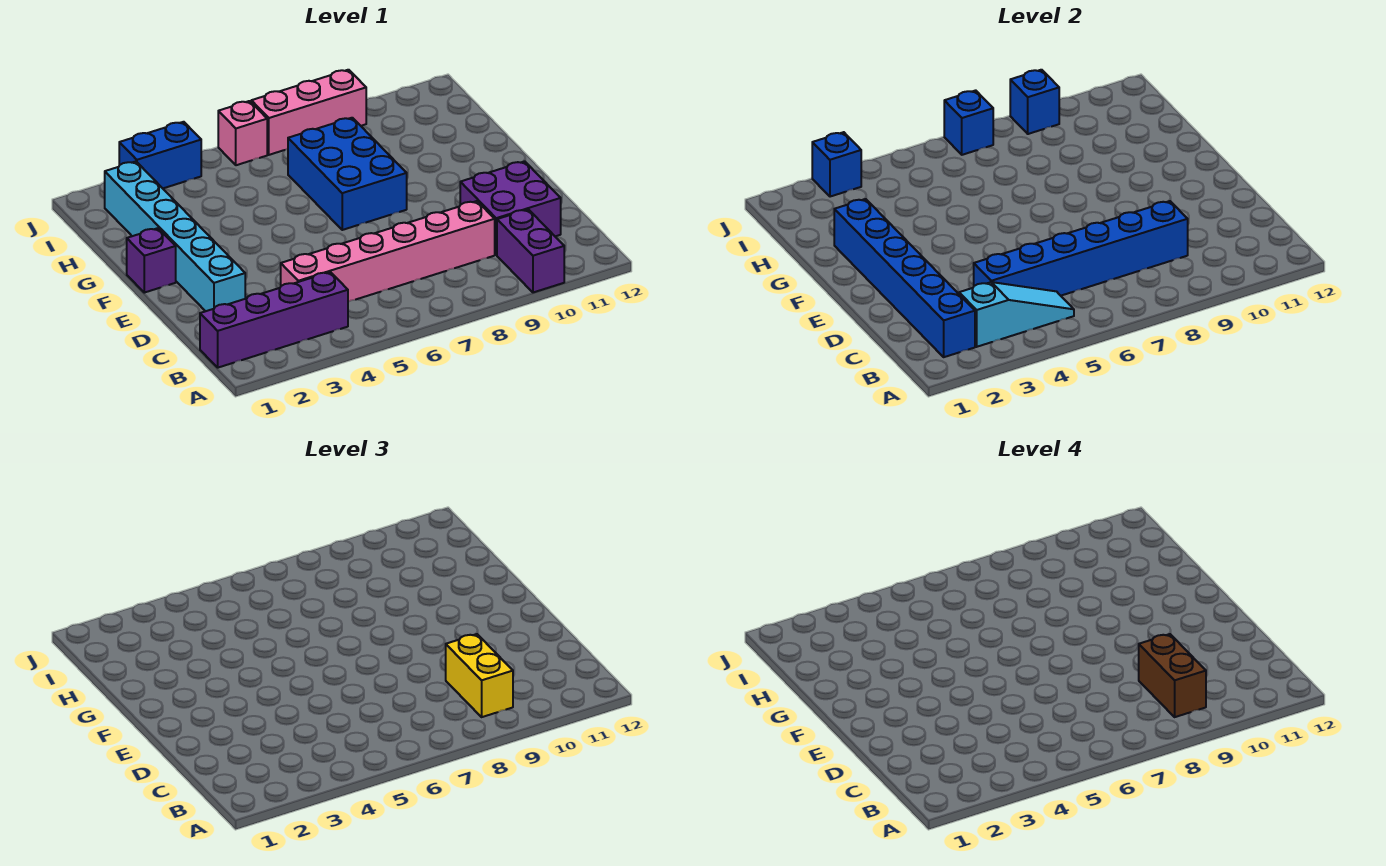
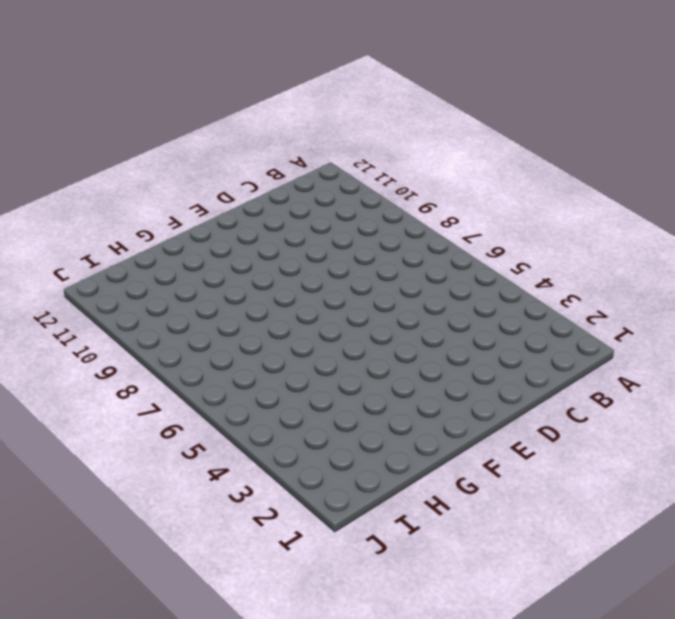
none -> purple 1x2 brick [497,209,564,292]
none -> purple 1x4 brick [200,272,348,368]
none -> pink 1x6 brick [281,201,495,302]

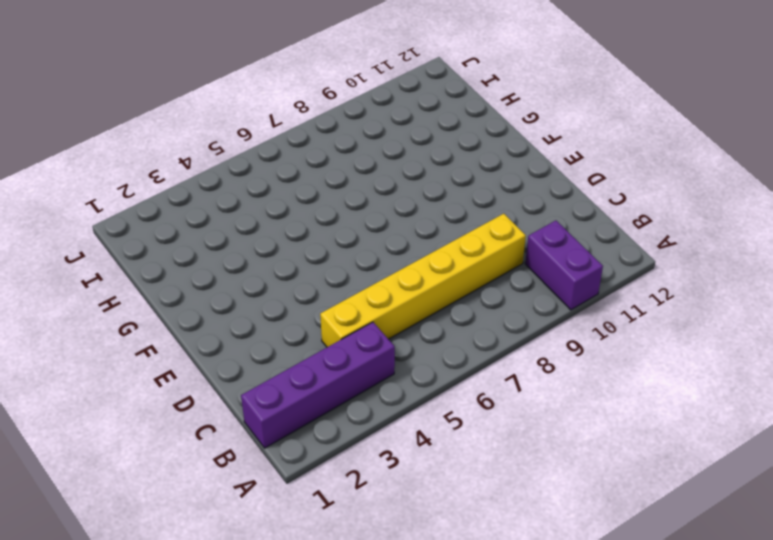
yellow 1x6 brick [320,214,526,347] -> pink 1x6 brick [281,201,495,302]
none -> purple 2x2 brick [460,161,561,255]
none -> cyan 1x6 brick [105,162,245,311]
none -> purple 1x1 brick [127,228,176,293]

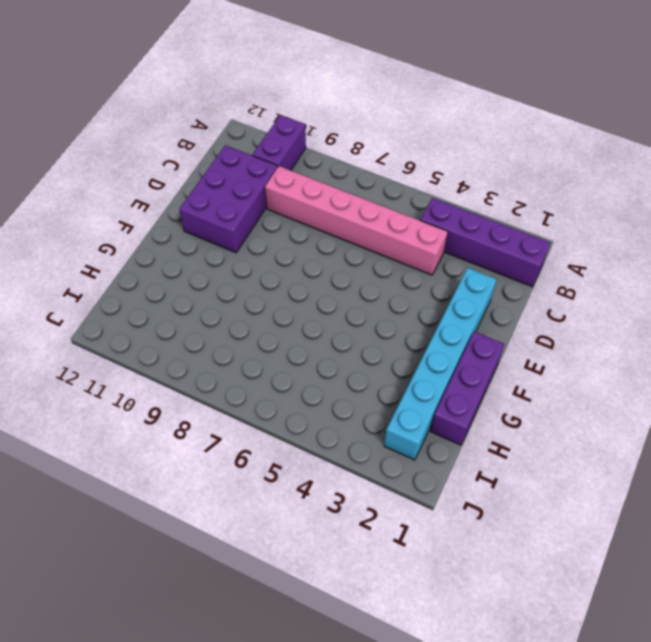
purple 2x3 brick [179,145,278,253] -> purple 2x2 brick [460,161,561,255]
purple 1x3 brick [430,332,504,445] -> purple 1x1 brick [127,228,176,293]
none -> blue 2x3 brick [288,118,407,230]
none -> blue 1x2 brick [119,122,201,188]
none -> pink 1x1 brick [218,101,267,165]

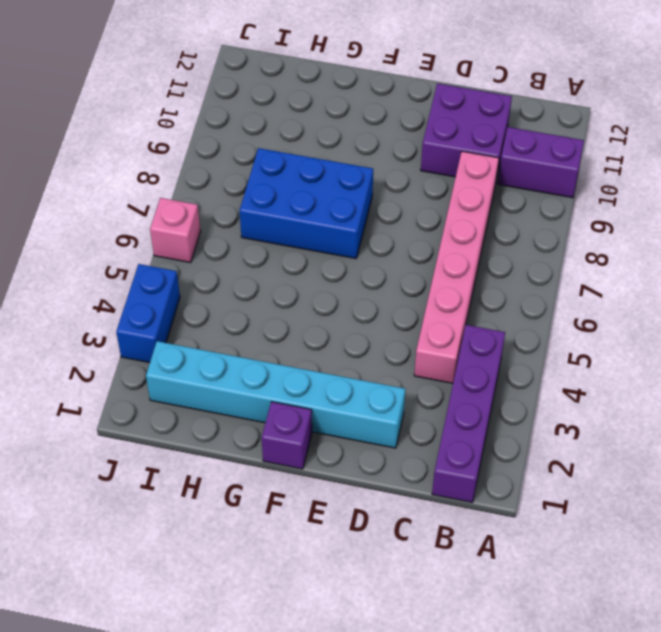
none -> pink 1x3 brick [251,70,366,155]
none -> blue 1x6 brick [834,199,975,357]
none -> cyan 1x3 slope [959,282,1074,347]

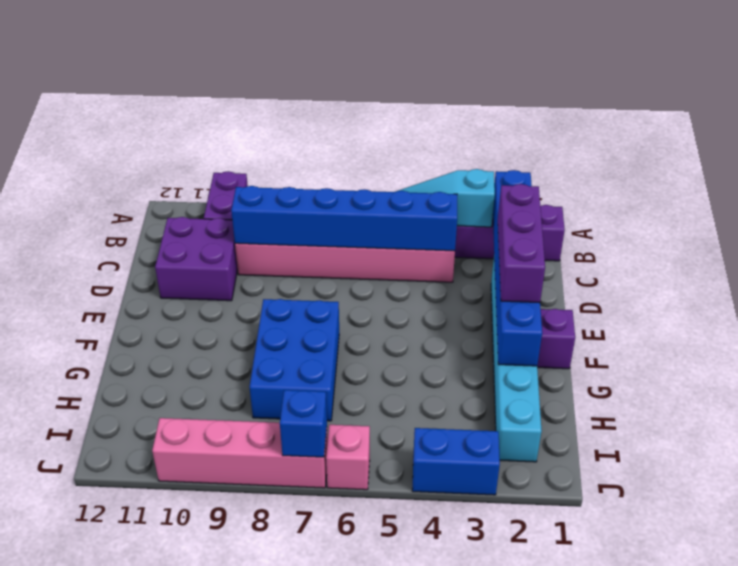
purple 1x3 brick [498,184,545,303] -> none
pink 1x4 brick [152,418,328,488] -> pink 1x3 brick [251,70,366,155]
none -> blue 1x1 brick [812,132,861,197]
none -> blue 1x1 brick [1010,70,1059,134]
none -> yellow 1x2 brick [446,634,513,717]

